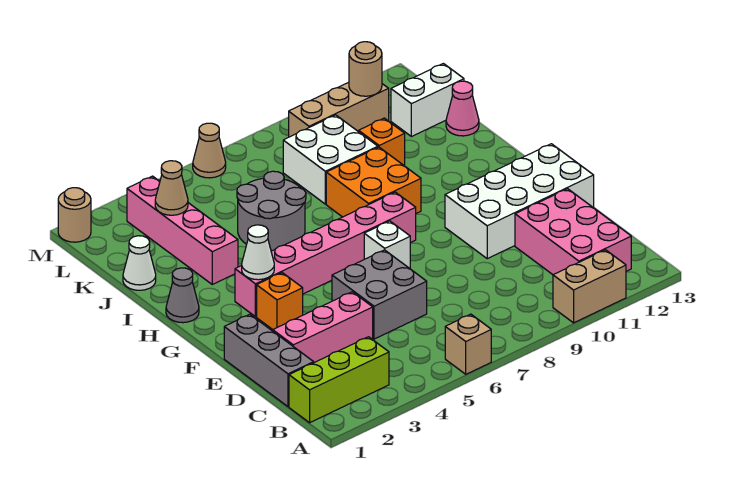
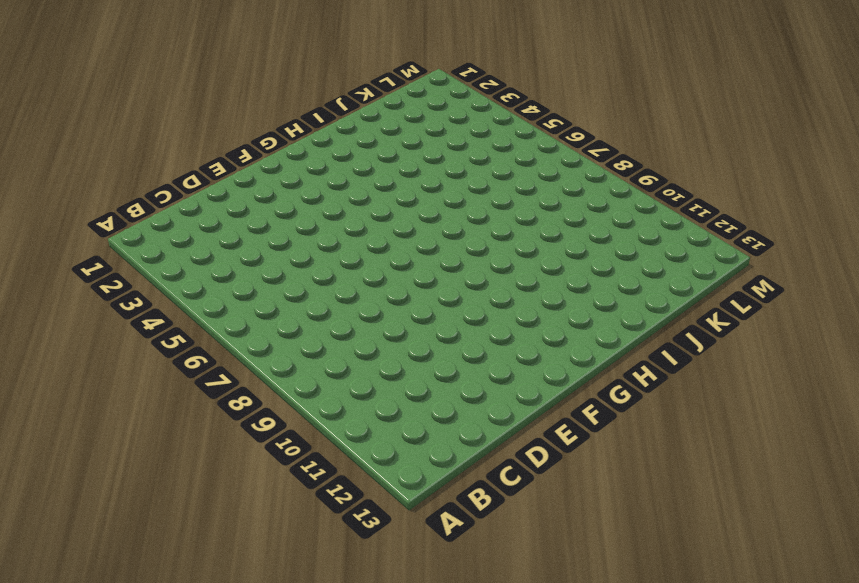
none -> tan 1x1 brick [445,314,491,374]
none -> tan 1x2 brick [553,250,626,323]
none -> lime 1x3 brick [289,337,389,423]

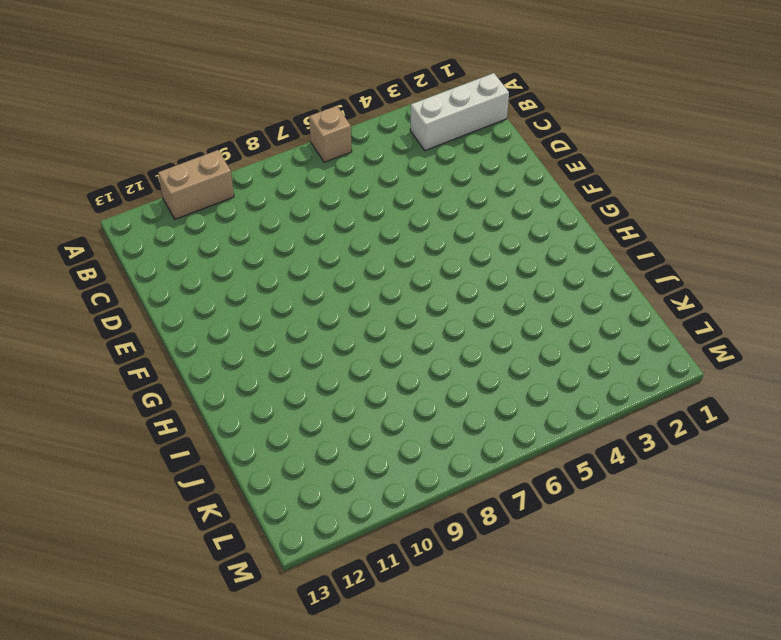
white 1x3 brick [410,73,509,150] -> lime 1x3 brick [289,337,389,423]
none -> pink 2x3 brick [515,189,631,275]
none -> grey 1x3 brick [224,314,314,407]
none -> pink 1x3 brick [273,292,373,363]

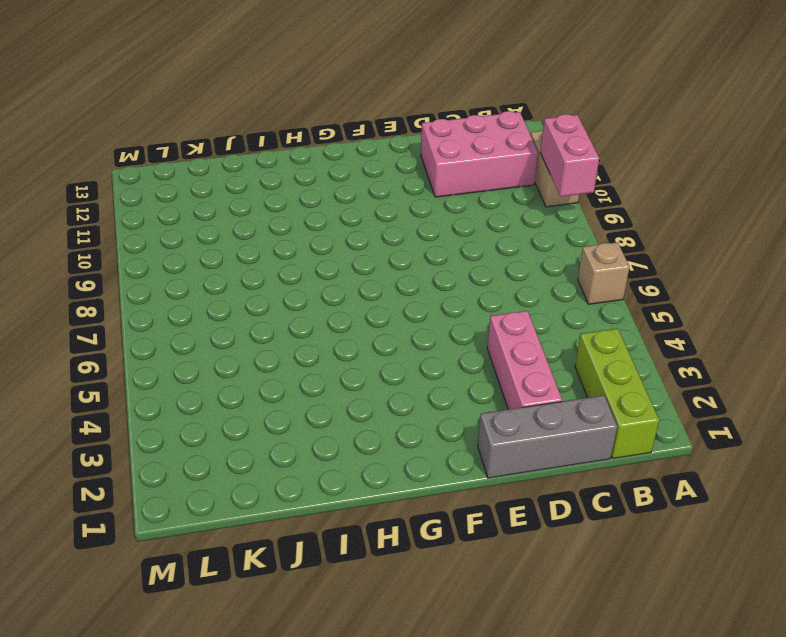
pink 1x2 brick [541,114,599,197] -> none
none -> grey 2x2 brick [332,250,427,339]
none -> white 2x4 brick [445,144,594,259]
none -> orange 1x1 brick [257,273,303,330]

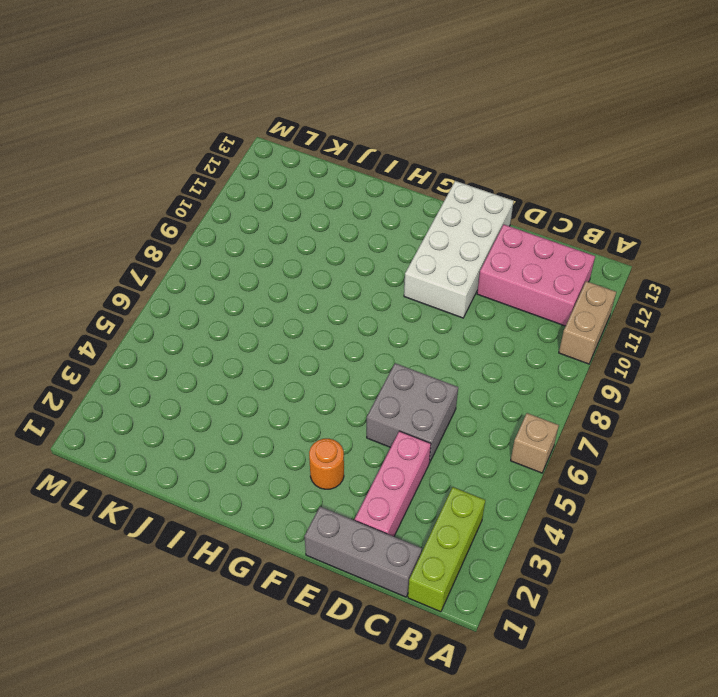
orange 1x1 round brick [309,439,344,489] -> orange 1x1 brick [257,273,303,330]
none -> white 1x1 brick [364,221,410,268]
none -> pink 1x6 brick [235,192,416,317]
none -> grey 1x1 cone [166,268,199,323]

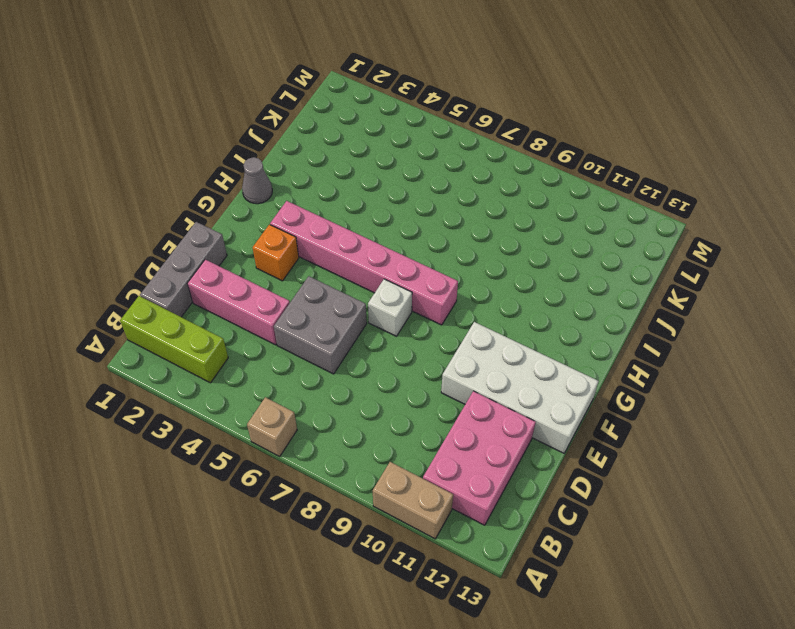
none -> orange 2x2 brick [326,147,421,217]
none -> pink 1x4 brick [127,176,238,284]
none -> grey 2x2 round brick [237,171,306,251]

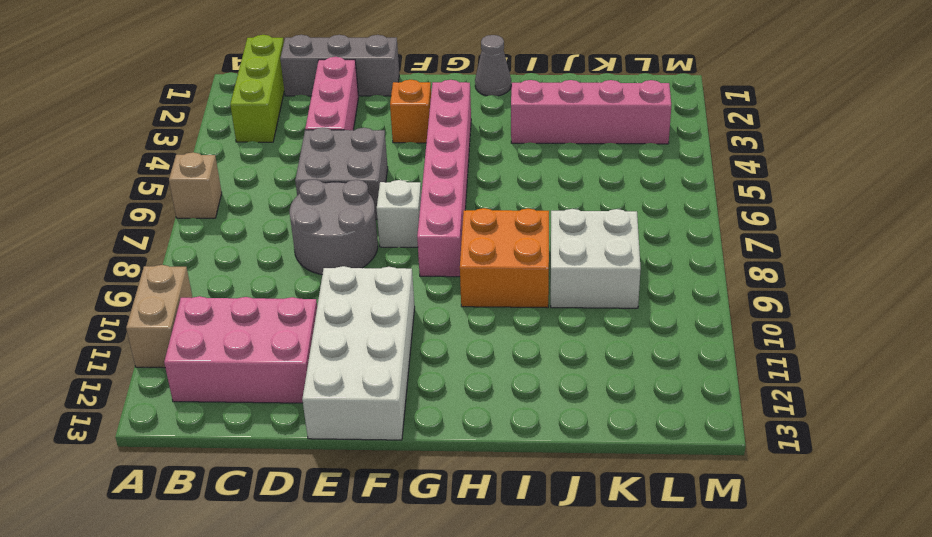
grey 2x2 round brick [290,180,378,274] -> grey 2x2 round brick moved to [237,171,306,251]
none -> white 1x1 cone [123,236,156,290]
none -> orange 1x1 brick [359,118,405,166]
none -> pink 1x1 cone [446,81,479,136]

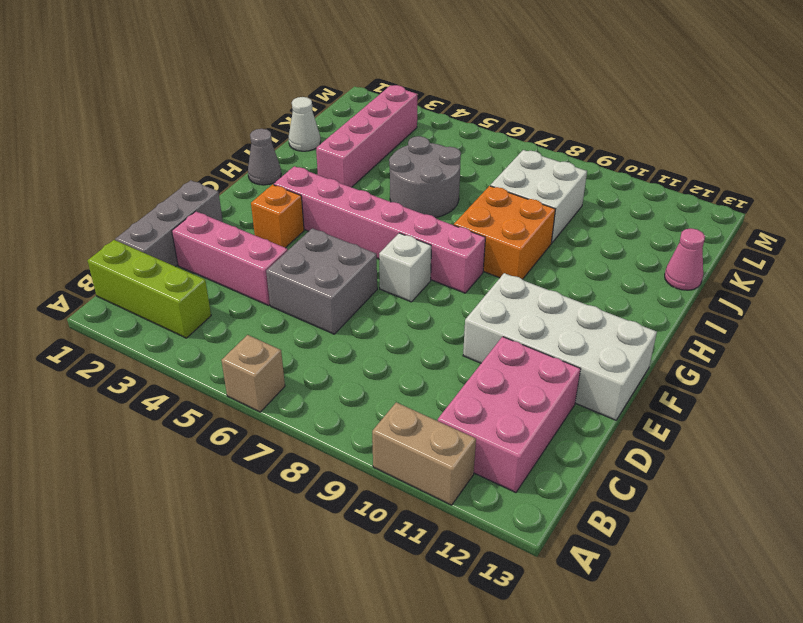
none -> orange 1x1 brick [359,118,405,166]
none -> white 1x2 brick [391,64,464,137]
none -> tan 1x3 brick [289,82,389,137]

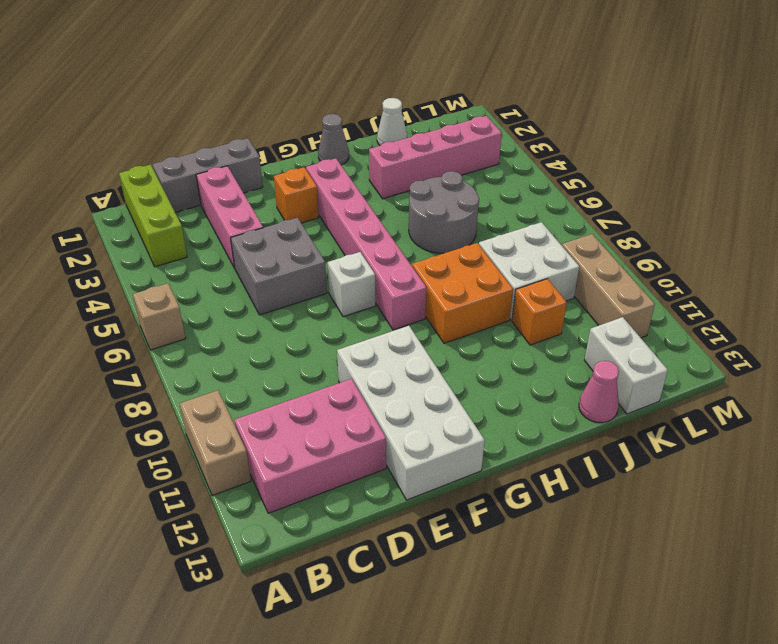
none -> tan 1x1 round brick [58,188,91,242]
none -> tan 1x1 cone [193,123,226,178]
none -> white 1x1 cone [242,225,274,280]

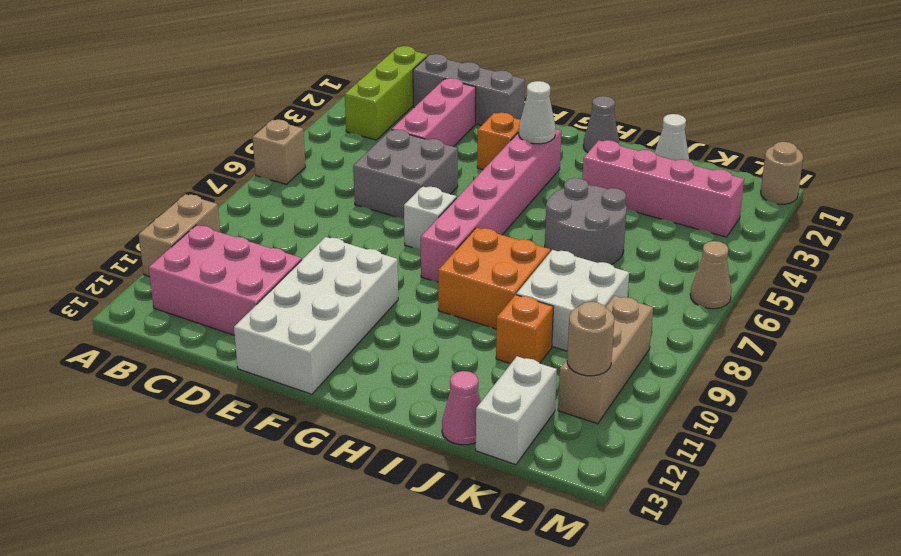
none -> tan 1x1 cone [155,161,188,215]

